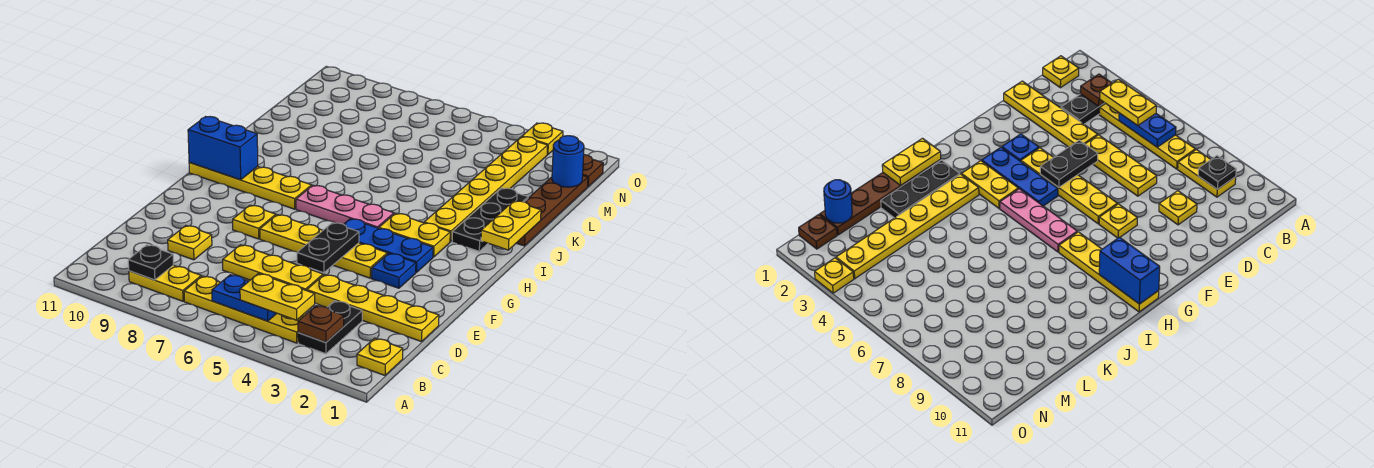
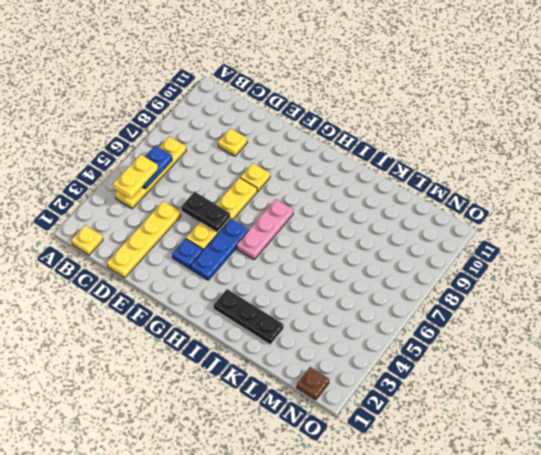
none -> black 1x2 plate [298,301,362,354]
none -> yellow 1x2 plate [129,265,201,301]
none -> yellow 1x3 plate [223,245,323,291]

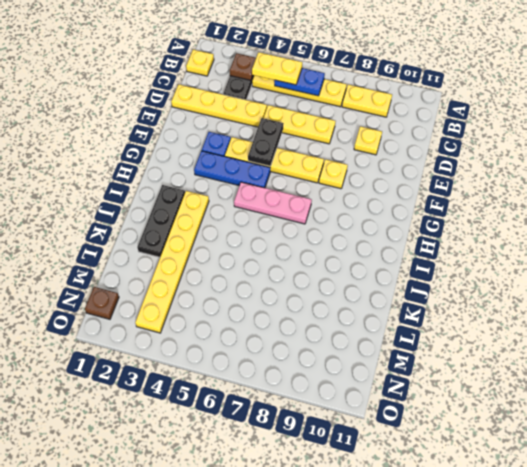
none -> yellow 1x2 plate [379,213,450,257]
none -> yellow 1x4 plate [189,162,312,209]
none -> brown 1x4 plate [517,176,588,246]

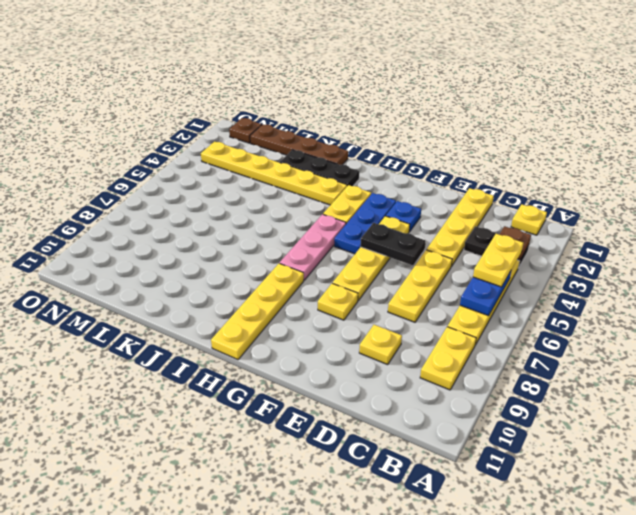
none -> yellow 1x1 plate [522,123,563,155]
none -> black 1x1 plate [128,245,174,280]
none -> blue 1x2 brick [188,117,258,180]

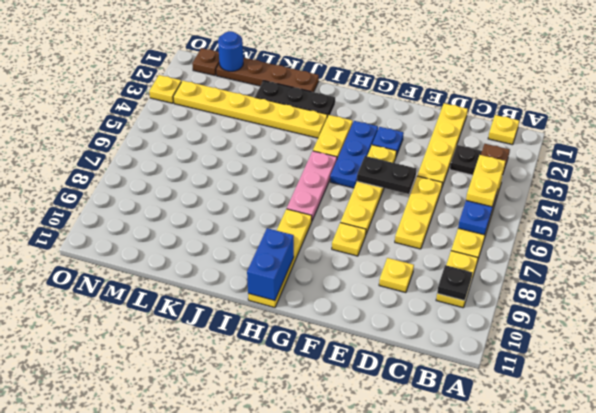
none -> yellow 1x2 plate [481,201,541,250]

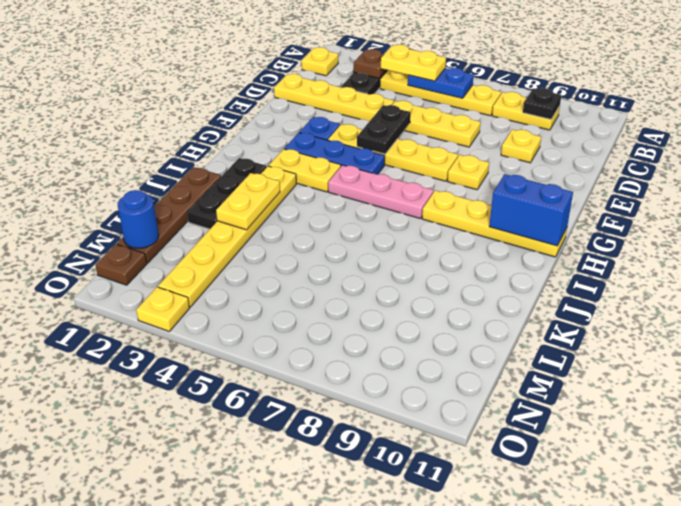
yellow 1x2 plate [216,173,280,230] -> yellow 1x2 plate moved to [481,201,541,250]

